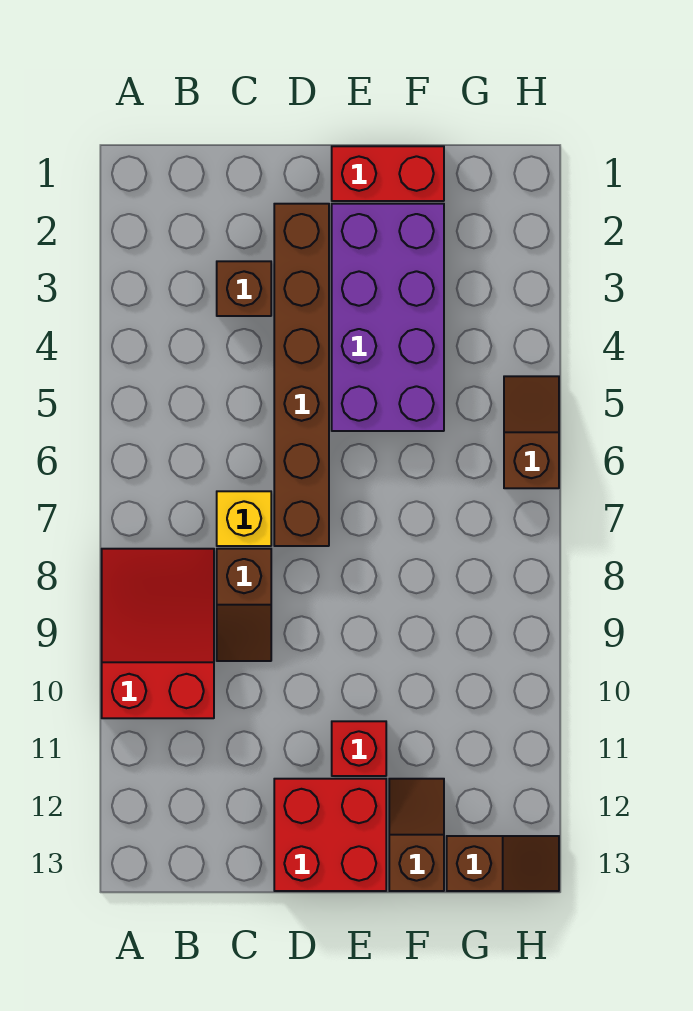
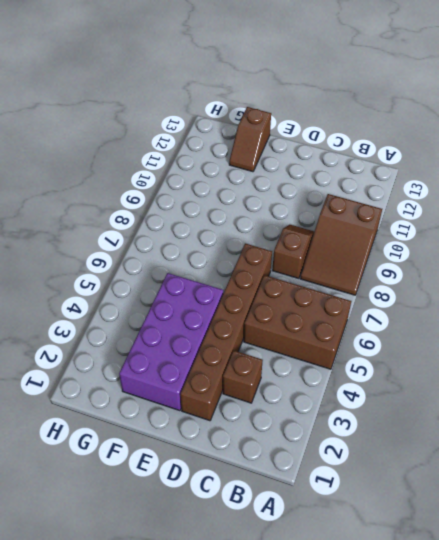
brown 2x3 brick [244,275,351,369] -> none
brown 2x3 slope [300,194,382,295] -> red 2x3 slope [102,549,214,718]
none -> yellow 1x1 brick [217,491,271,546]
none -> red 2x2 brick [274,779,386,891]
none -> red 1x2 brick [332,146,444,201]

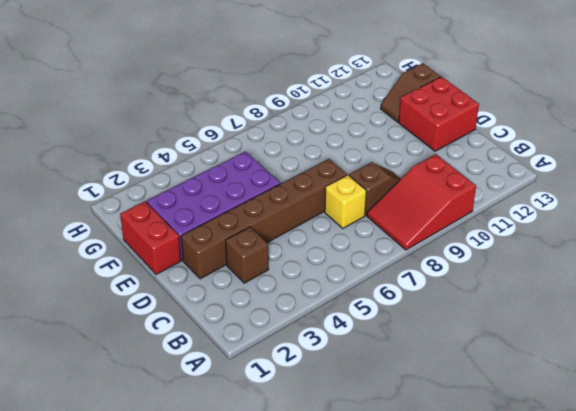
none -> red 1x1 brick [332,721,386,776]
none -> brown 1x2 slope [447,836,559,891]
none -> brown 1x2 slope [504,376,559,488]

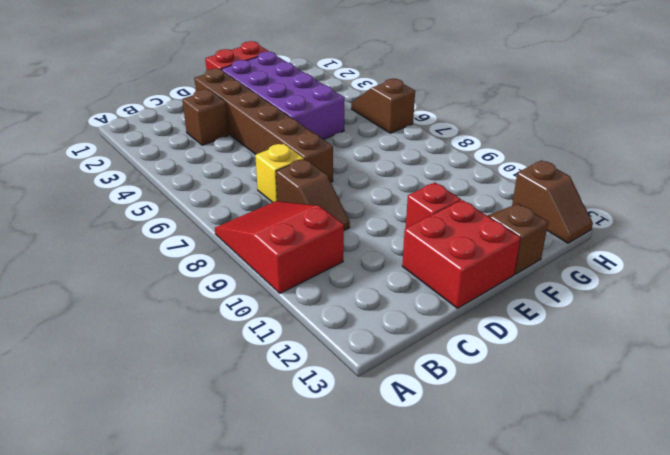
brown 1x2 slope [512,160,593,243] -> brown 1x2 slope turned to [447,836,559,891]

